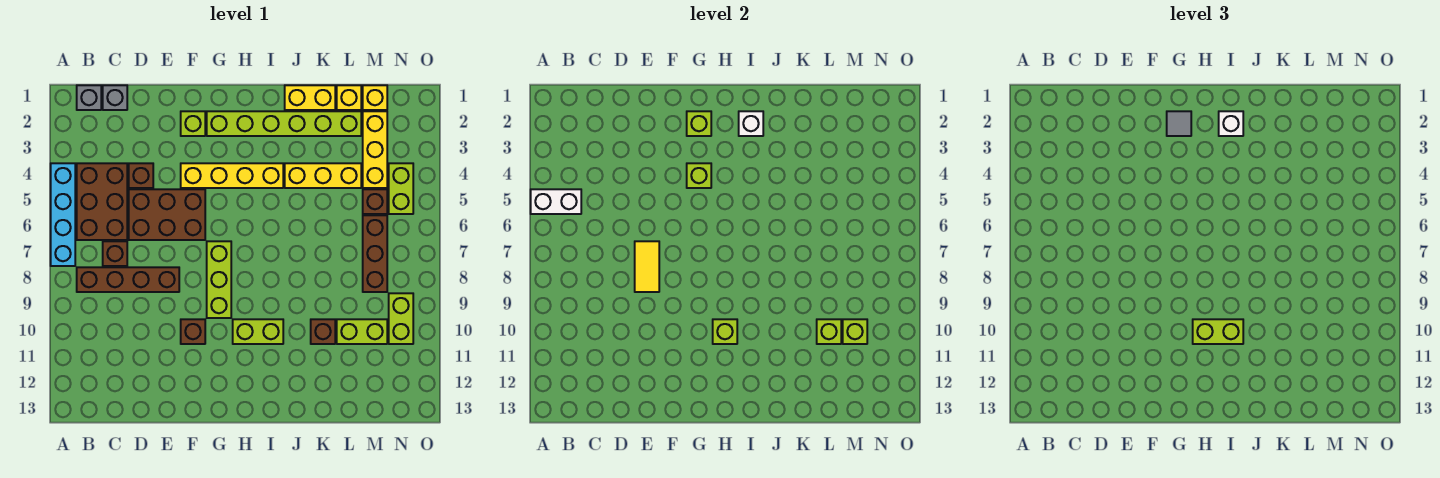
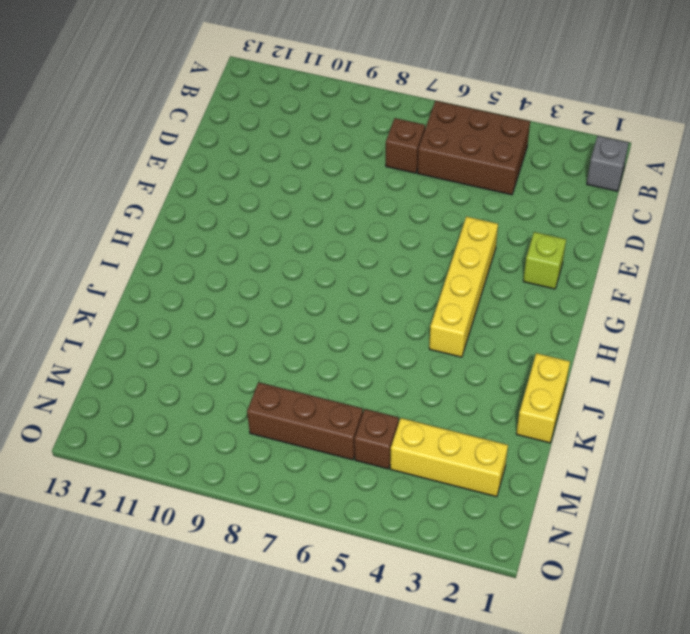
none -> cyan 1x4 brick [51,163,75,266]
none -> brown 1x4 brick [77,267,179,292]
none -> grey 1x1 brick [103,85,127,110]
none -> brown 1x1 brick [129,163,153,188]

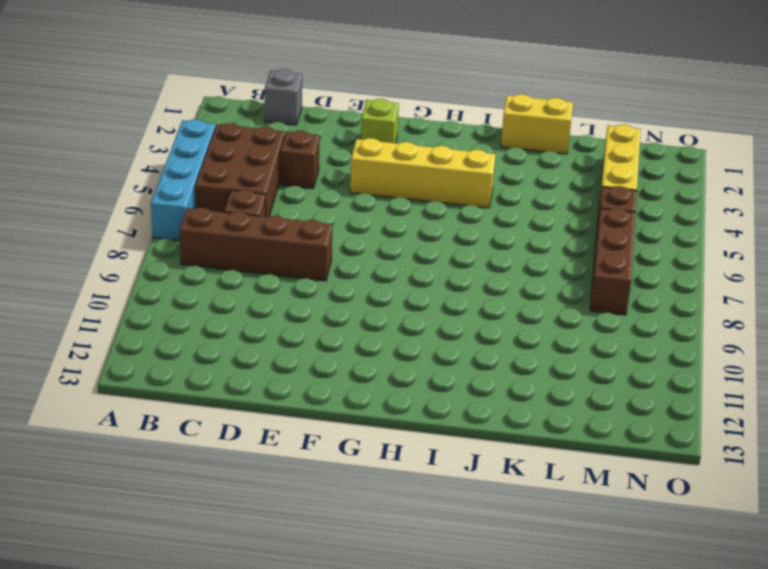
none -> grey 1x1 brick [77,85,101,110]
none -> brown 2x3 brick [129,189,205,240]
none -> brown 1x1 brick [181,319,205,344]
none -> lime 1x6 brick [207,111,361,136]

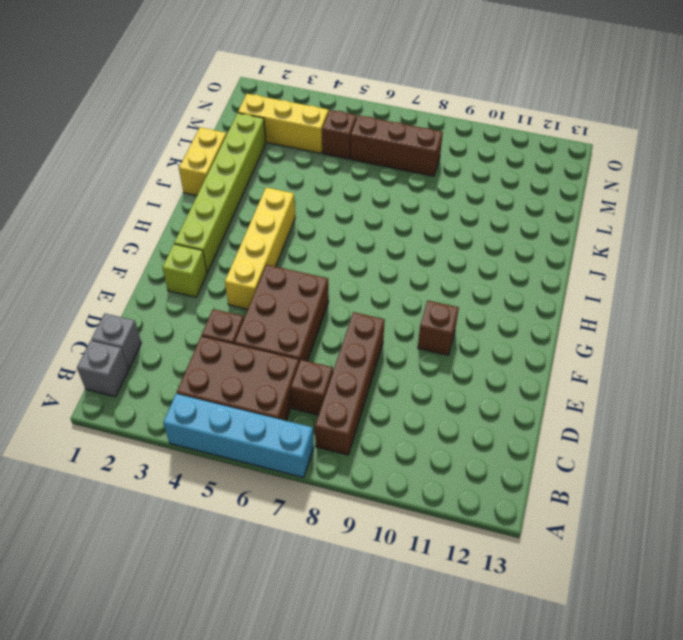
none -> lime 1x3 brick [207,241,231,318]
none -> lime 1x2 brick [233,319,283,344]
none -> yellow 1x3 brick [285,163,361,188]
none -> brown 1x1 brick [311,319,335,344]

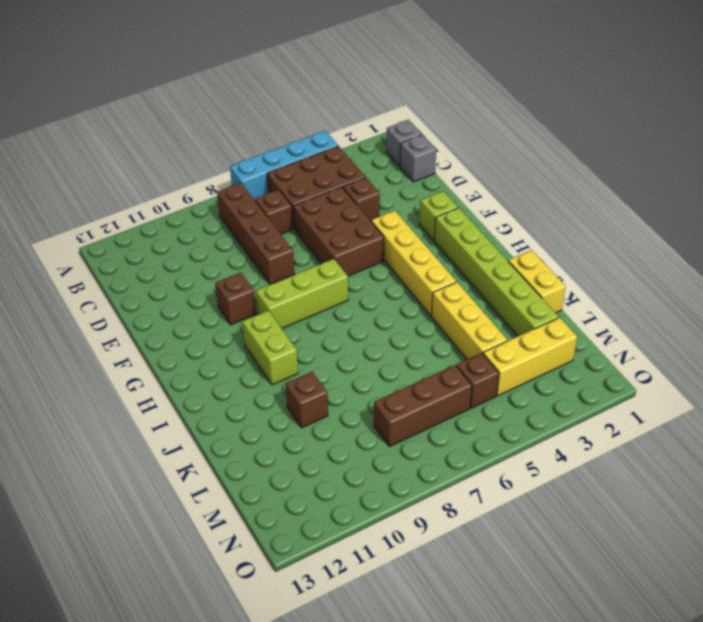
none -> yellow 1x1 brick [337,85,361,110]
none -> lime 1x2 brick [337,319,387,344]
none -> yellow 1x1 brick [363,85,387,110]
none -> lime 1x2 brick [389,163,413,214]

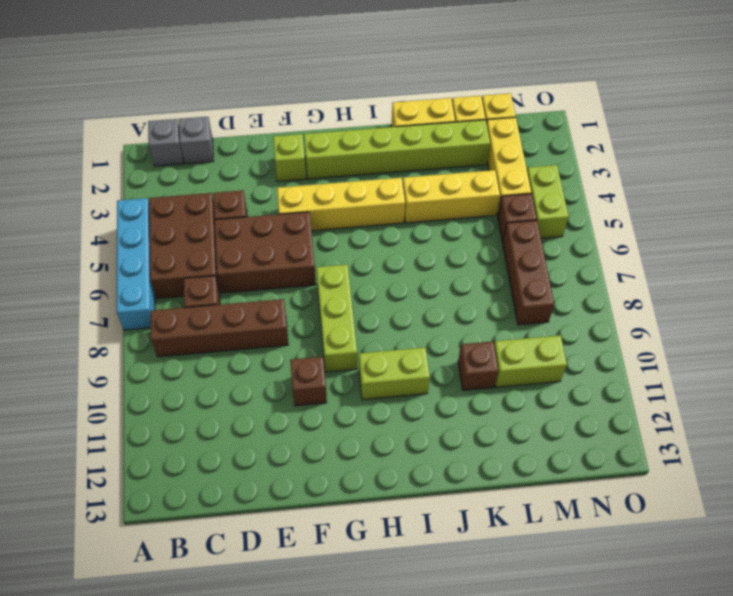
none -> lime 1x2 brick [389,293,413,344]
none -> white 1x2 brick [531,189,581,214]
none -> yellow 1x2 tile [635,241,659,292]
none -> lime 1x1 brick [687,111,711,136]

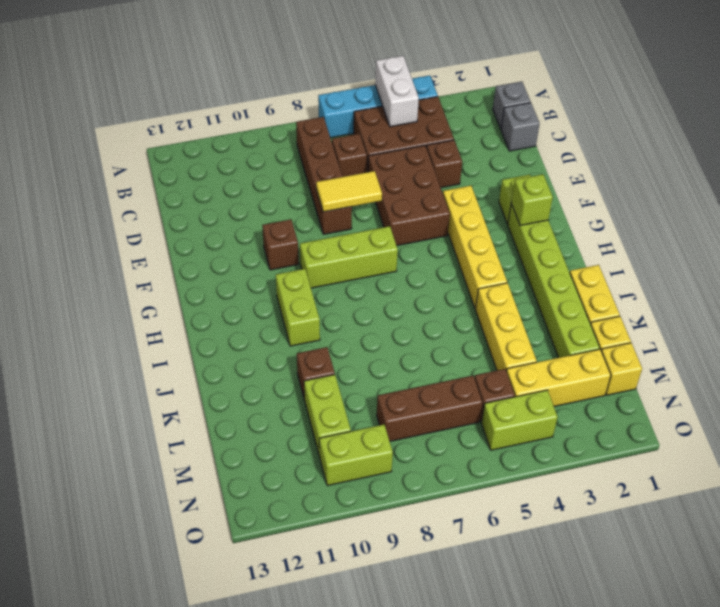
none -> lime 1x1 brick [687,163,711,188]
none -> lime 1x1 brick [713,319,737,344]
none -> white 1x1 brick [739,111,763,136]
none -> lime 1x1 brick [817,319,841,344]

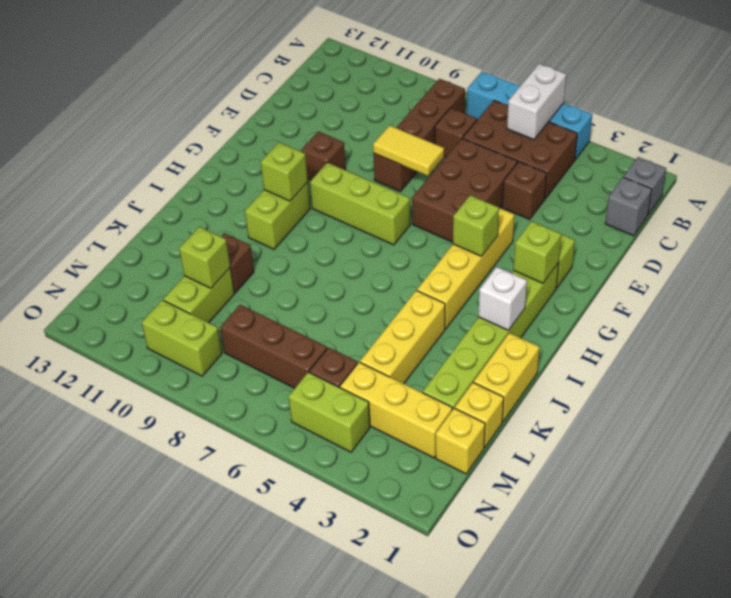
none -> lime 1x1 brick [843,319,867,344]
none -> grey 1x1 tile [1167,111,1191,136]
none -> lime 1x2 brick [1193,319,1243,344]
none -> white 1x1 brick [1219,111,1243,136]

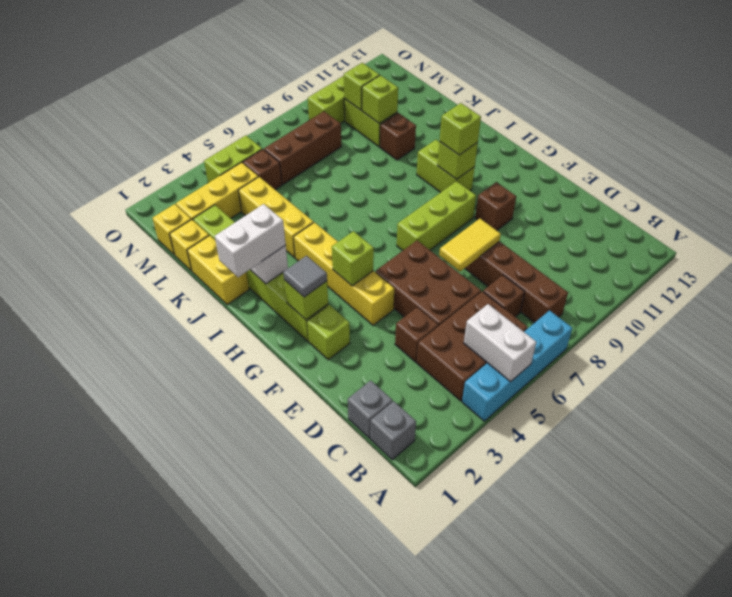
lime 1x1 brick [440,103,481,155] -> lime 1x2 brick [1193,319,1243,344]
white 1x2 brick [215,204,286,277] -> white 1x1 brick [1219,111,1243,136]

